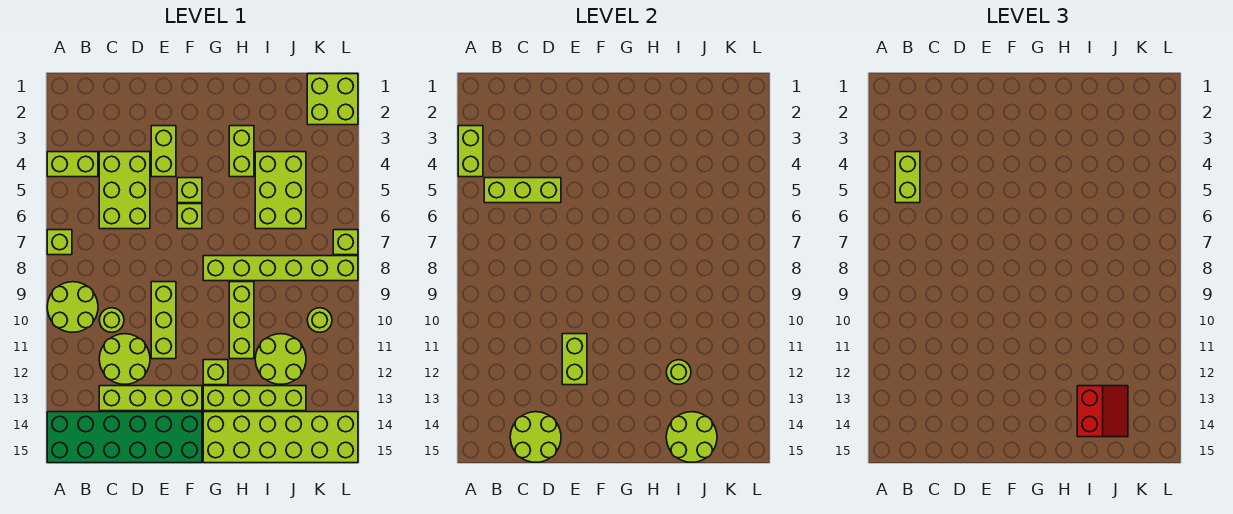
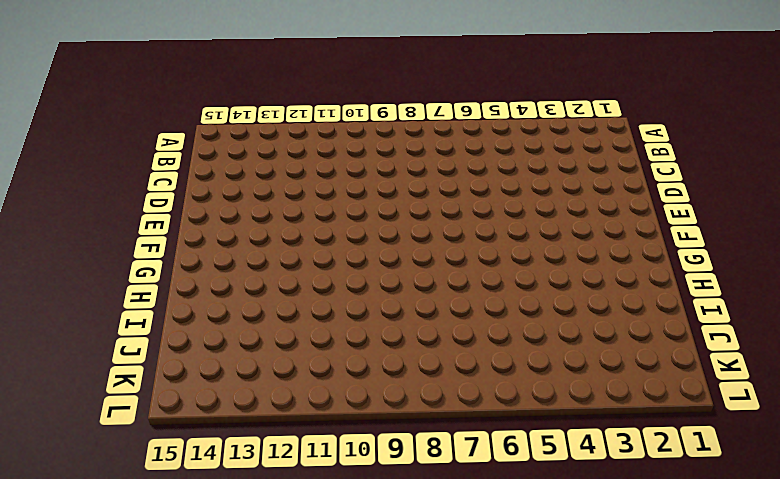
none -> lime 1x2 brick [47,152,98,177]
none -> lime 1x1 brick [47,230,72,255]
none -> lime 2x2 round brick [47,282,98,332]
none -> green 2x6 brick [47,412,202,463]

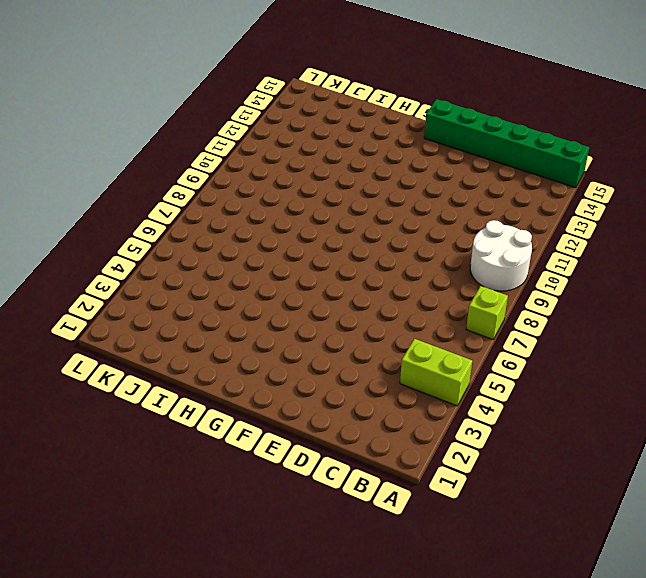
white 2x2 round brick [470,220,532,291] -> lime 2x2 round brick [47,282,98,332]
green 1x6 brick [424,99,589,188] -> green 2x6 brick [47,412,202,463]
none -> lime 2x3 brick [99,152,150,229]
none -> lime 1x1 round brick [99,308,124,332]
none -> lime 2x2 round brick [99,334,150,384]
none -> lime 1x4 brick [99,386,202,411]

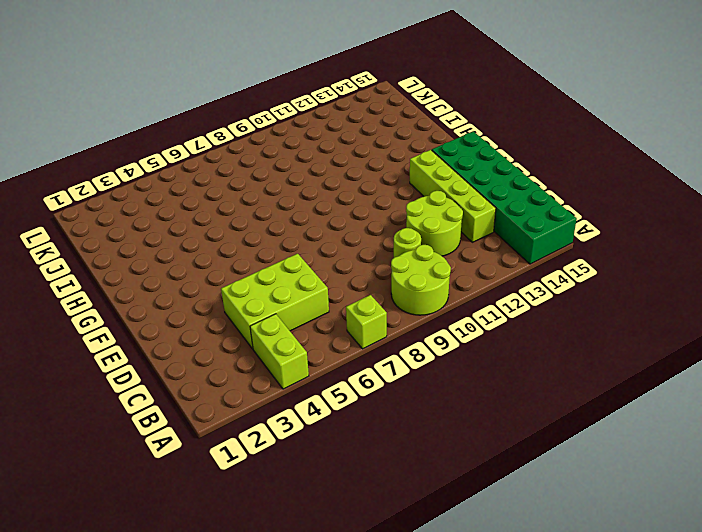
none -> lime 1x2 brick [151,126,176,177]
none -> lime 1x3 brick [151,282,176,359]
none -> lime 1x1 brick [177,178,202,203]
none -> lime 1x1 brick [177,204,202,229]

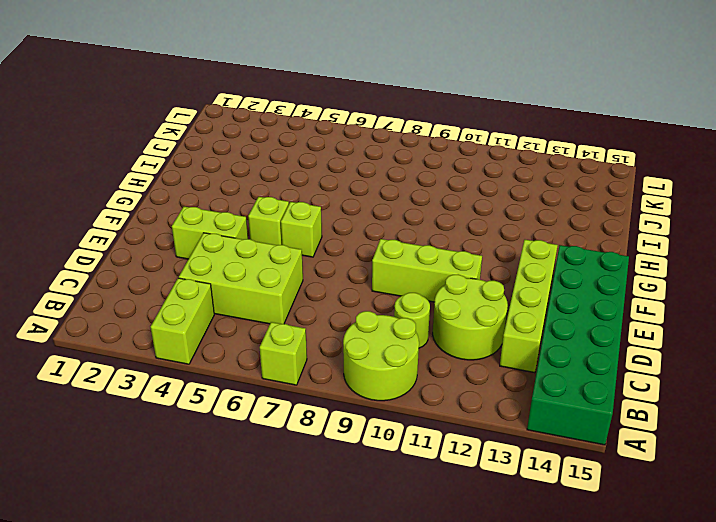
none -> lime 1x6 brick [203,256,358,281]
none -> lime 1x1 brick [203,360,228,385]
none -> lime 1x4 brick [203,386,306,411]
none -> lime 2x6 brick [203,412,358,463]

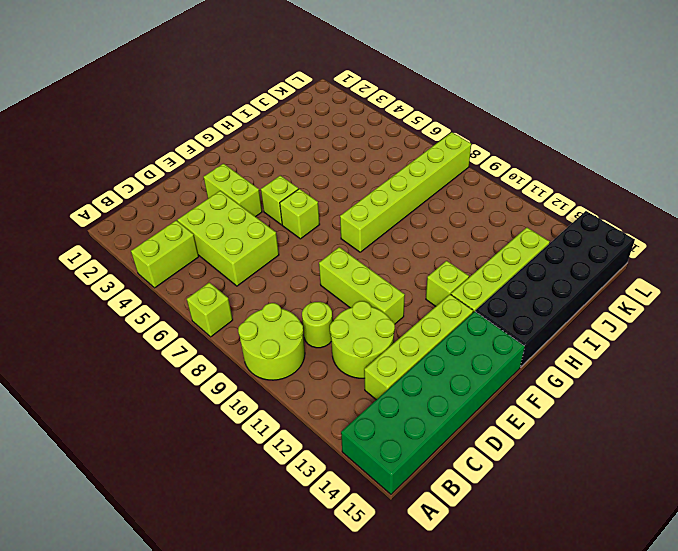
black 2x6 brick [475,211,635,367] -> lime 2x6 brick [203,412,358,463]
none -> lime 1x2 brick [229,126,254,177]
none -> lime 1x3 brick [229,282,254,359]
none -> lime 2x3 brick [255,152,306,229]
none -> lime 2x2 round brick [255,334,306,384]

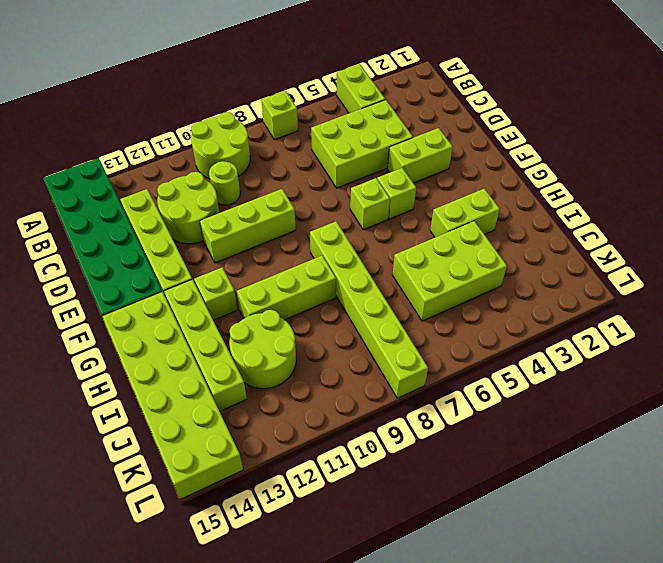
none -> lime 2x2 brick [307,74,358,125]
none -> lime 1x1 round brick [307,308,332,332]
none -> lime 1x1 brick [333,230,358,255]
none -> lime 1x2 brick [458,126,483,177]

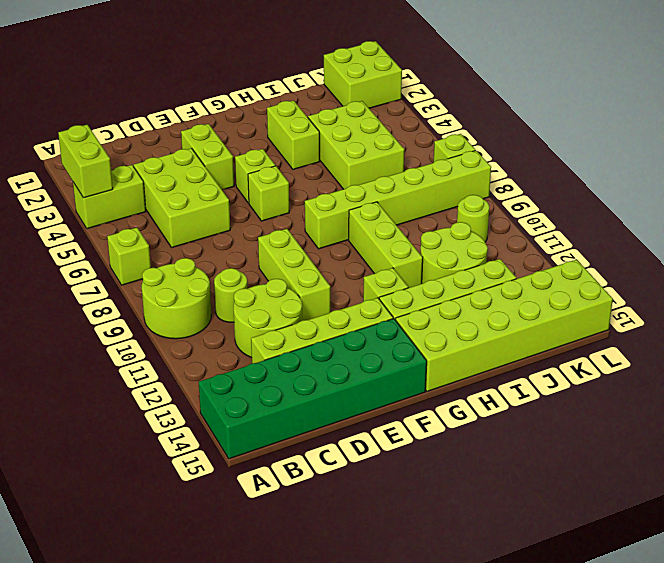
none -> lime 1x3 brick [484,178,561,203]
none -> lime 2x2 round brick [510,412,561,462]
none -> lime 1x2 brick [562,334,587,385]
none -> lime 1x1 round brick [666,360,691,384]

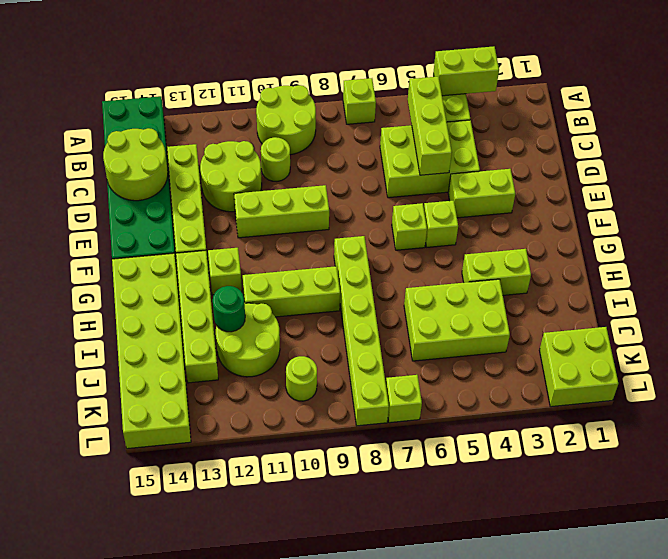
green 1x1 round brick [213,286,245,332] -> lime 1x1 round brick [666,360,691,384]
none -> lime 1x2 brick [562,334,587,385]
none -> lime 2x2 round brick [666,412,717,462]
none -> lime 1x2 brick [895,152,920,203]
none -> red 2x2 slope [1077,386,1128,437]

